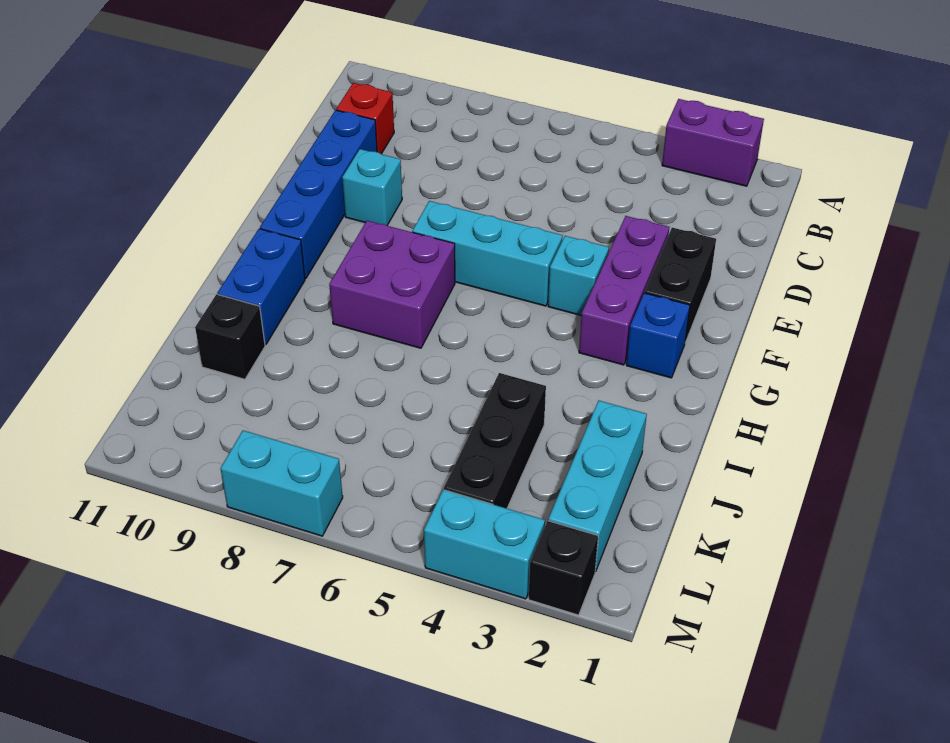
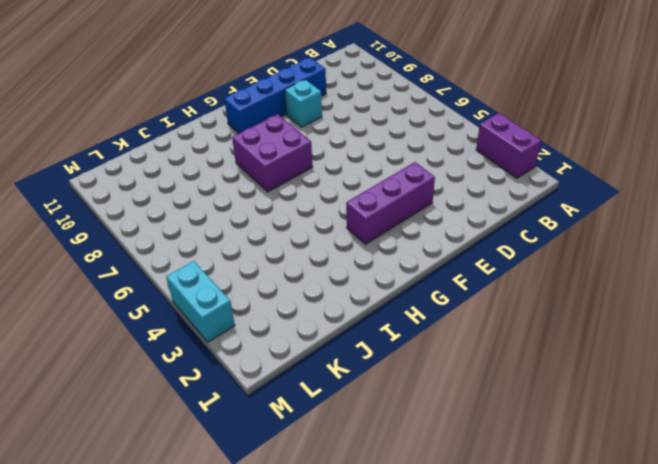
none -> red 1x1 brick [336,83,394,154]
none -> black 1x2 brick [645,228,716,342]
none -> cyan 1x1 brick [548,236,609,315]

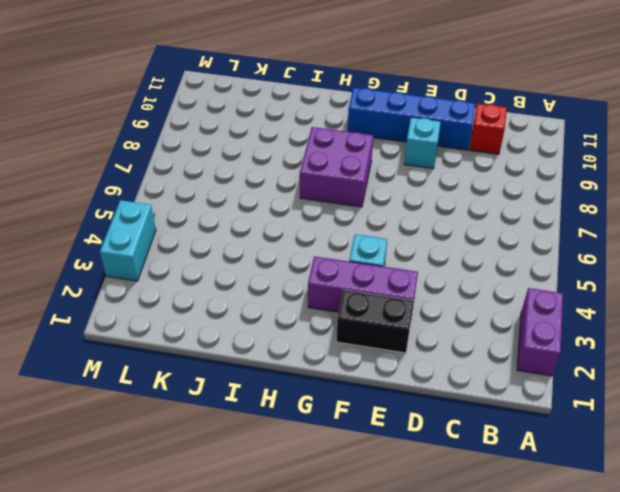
none -> cyan 1x3 brick [412,201,563,306]
none -> blue 1x1 brick [626,293,690,378]
none -> blue 1x2 brick [218,229,305,345]

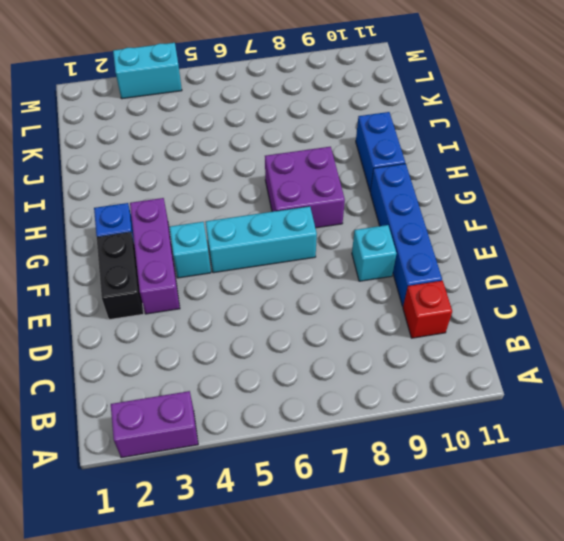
none -> cyan 1x3 brick [548,401,647,572]
none -> black 1x3 brick [444,373,546,508]
none -> black 1x1 brick [195,294,265,379]

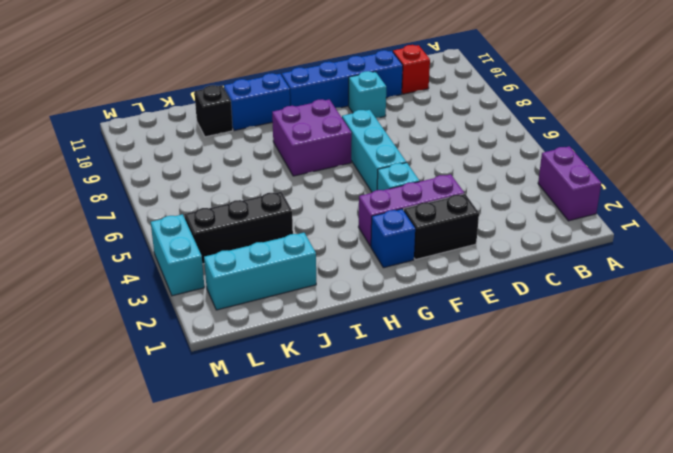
none -> black 1x1 brick [529,521,598,615]
none -> cyan 1x2 brick [220,431,343,536]

